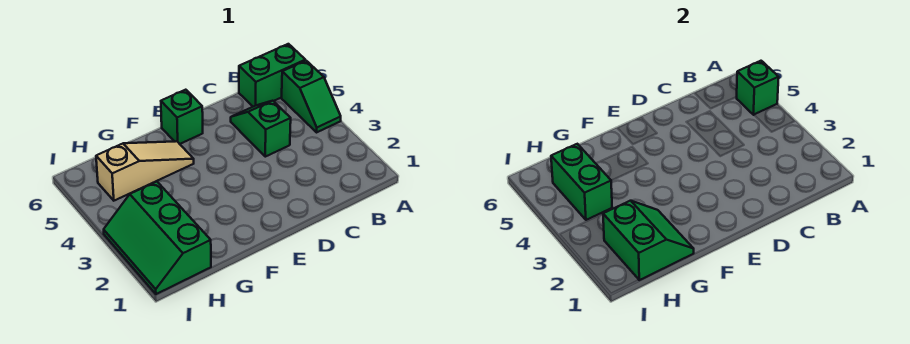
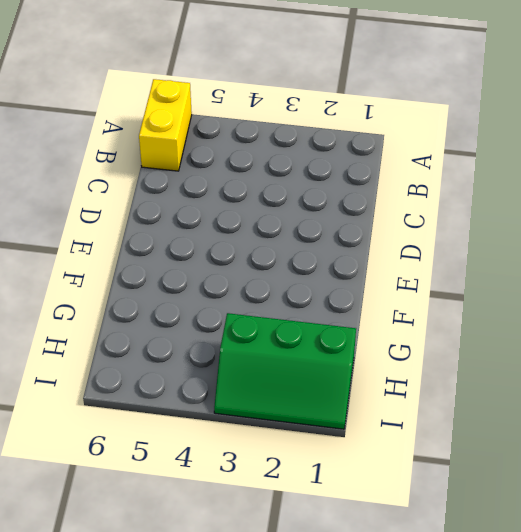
yellow 1x2 brick [139,79,192,171] -> green 1x2 brick [239,44,305,107]
none -> green 1x2 slope [282,61,341,132]
none -> green 1x2 slope [231,101,291,157]

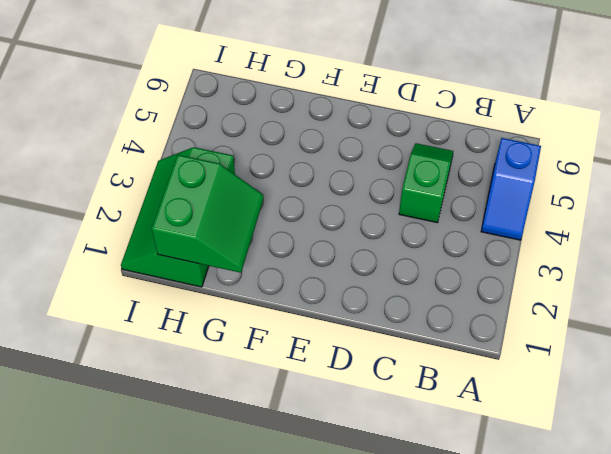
blue 1x2 slope [481,138,541,240] -> green 1x2 slope [282,61,341,132]
none -> green 1x2 brick [239,44,305,107]
none -> green 1x1 brick [161,90,203,144]

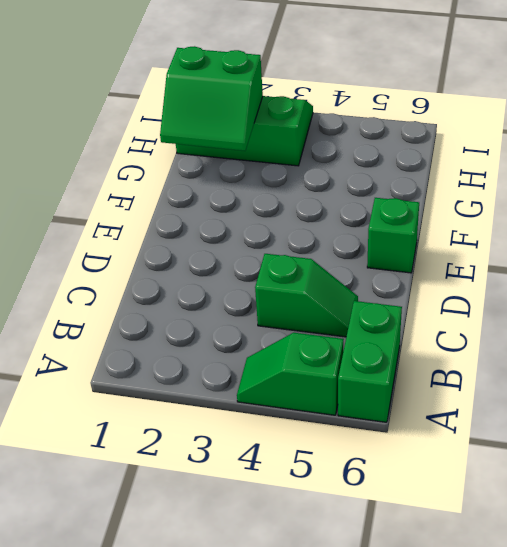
none -> tan 1x3 slope [96,141,194,201]
none -> green 1x1 brick [737,61,779,115]

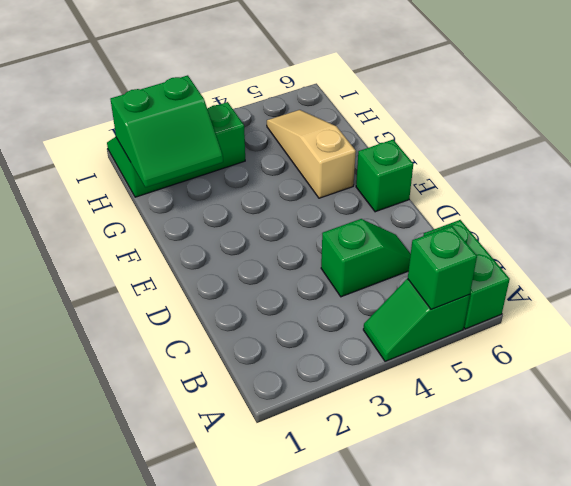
tan 1x3 slope [267,110,356,198] -> tan 1x3 slope turned to [96,141,194,201]
none -> green 1x2 brick [551,144,612,220]

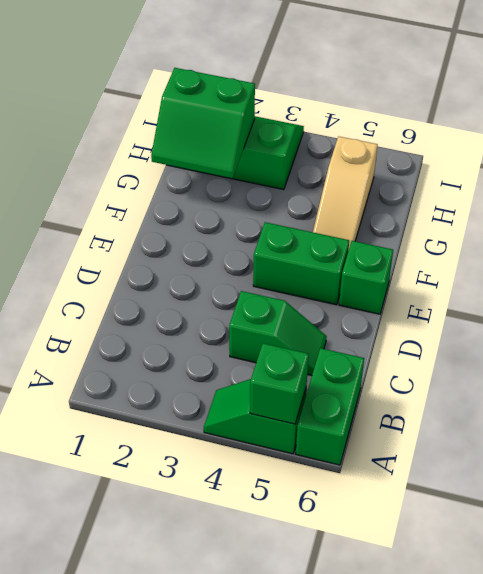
green 1x2 brick [253,222,349,305] -> green 1x2 brick moved to [551,144,612,220]

